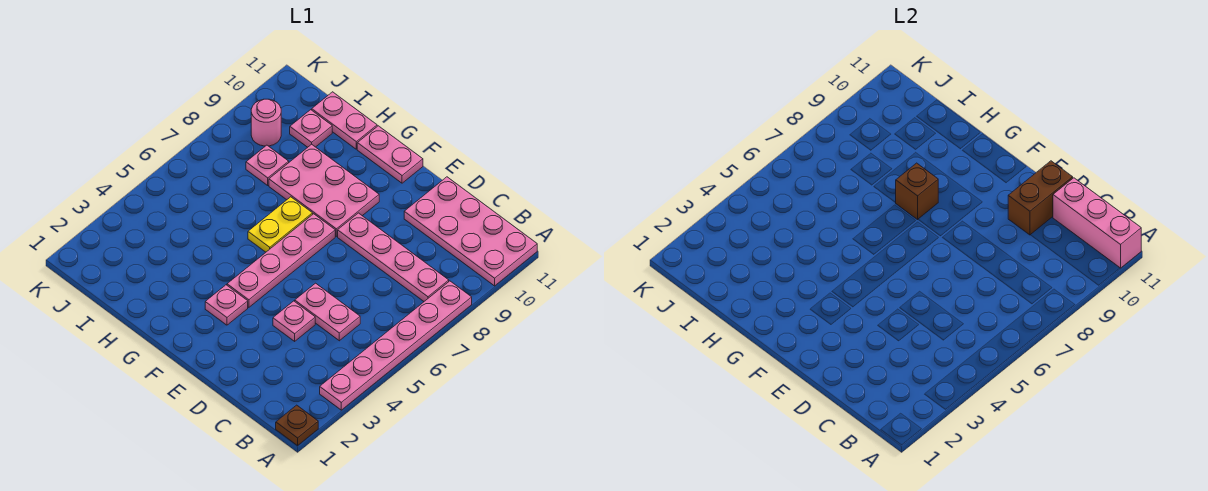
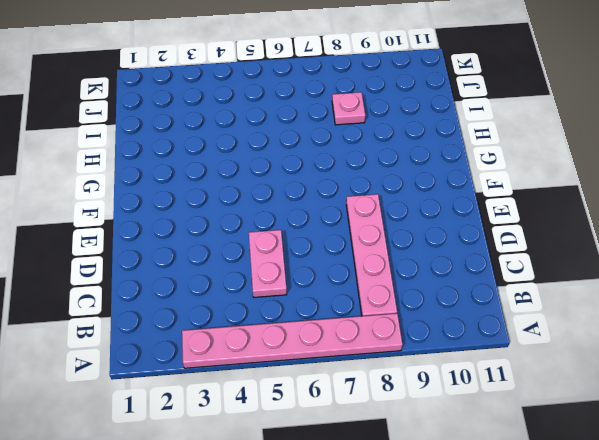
none -> brown 1x1 plate [276,405,318,446]
none -> pink 2x4 plate [404,177,537,286]
none -> pink 1x1 plate [273,301,315,341]

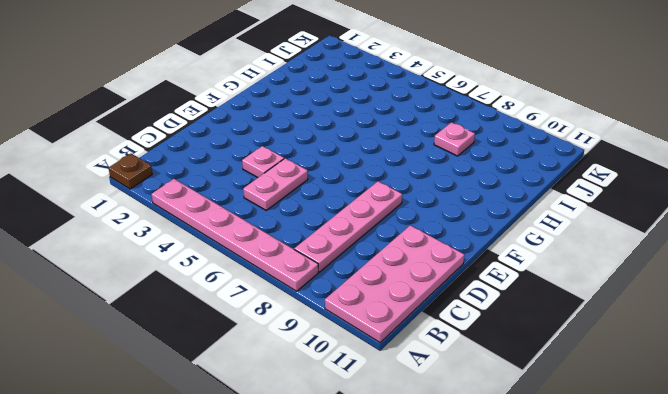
none -> pink 1x1 plate [205,285,248,325]
none -> pink 1x4 plate [227,214,335,307]
none -> pink 2x3 plate [269,144,379,236]

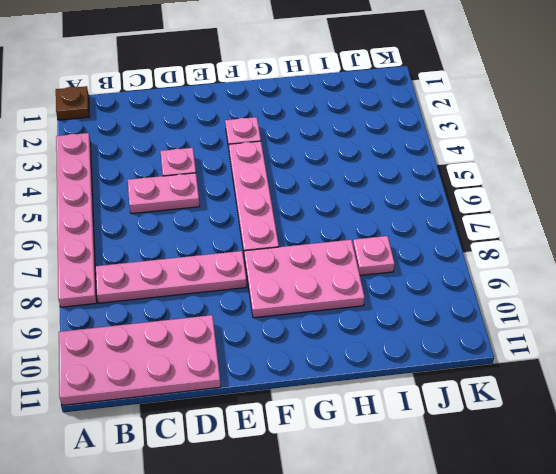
none -> pink 1x2 plate [357,126,423,183]
none -> yellow 1x2 plate [248,197,313,252]
none -> pink 1x2 plate [312,92,377,149]

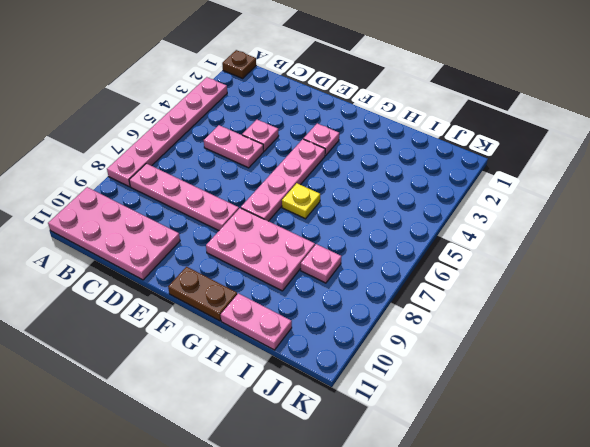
brown 1x2 plate [168,267,237,321] -> pink 1x2 plate [357,126,423,183]
yellow 1x1 plate [282,183,320,219] -> yellow 1x2 plate [248,197,313,252]
none -> pink 1x1 plate [290,110,332,147]
none -> pink 1x1 round brick [251,99,281,146]
none -> pink 1x3 brick [1053,178,1141,268]

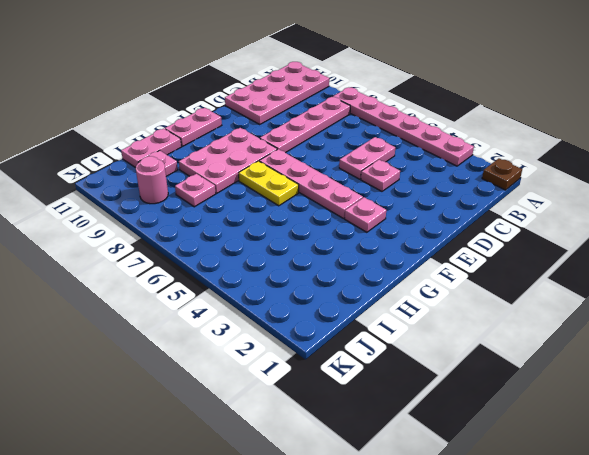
none -> pink 1x3 brick [1053,178,1141,268]
none -> brown 1x2 brick [1008,161,1073,235]
none -> brown 1x1 brick [896,163,938,219]

